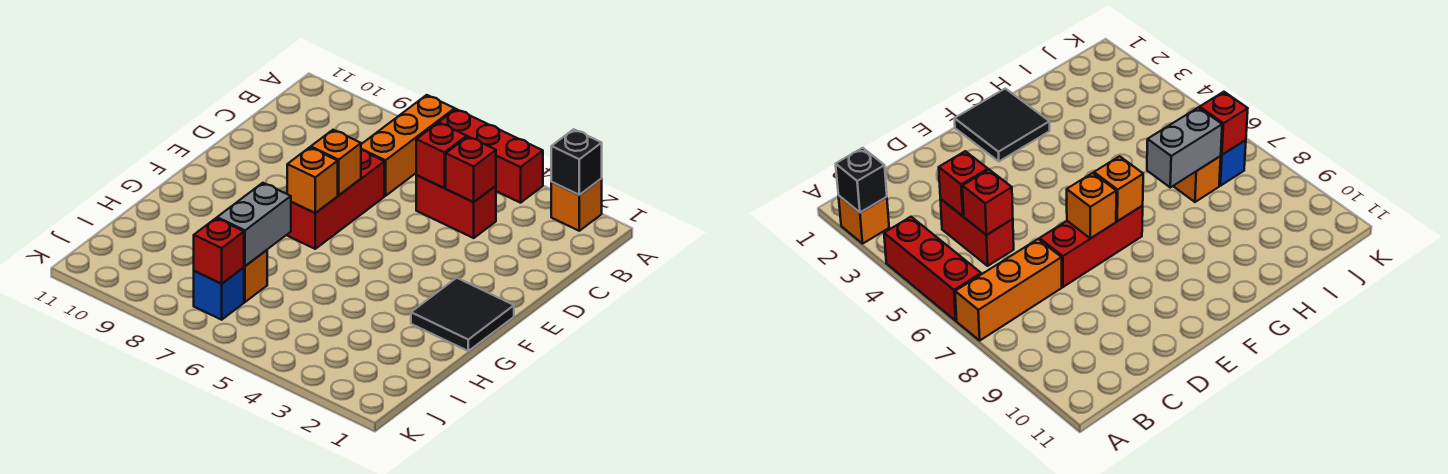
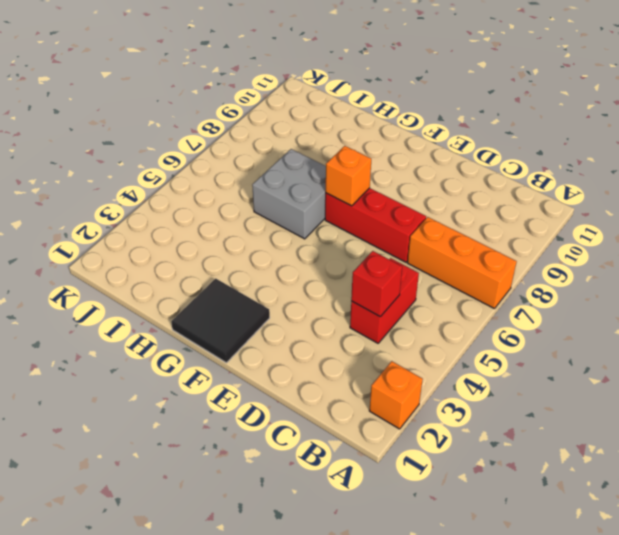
grey 2x2 brick [252,149,326,239] -> none
none -> red 1x3 brick [435,109,543,203]
none -> orange 1x1 brick [244,250,267,302]
none -> blue 1x1 brick [194,268,244,320]

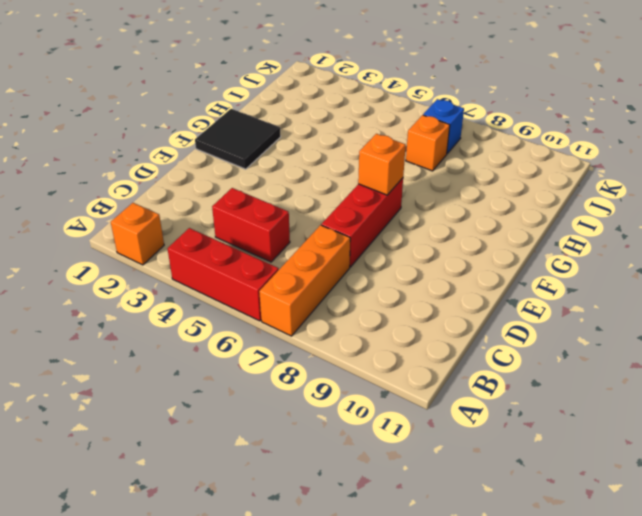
none -> black 1x1 brick [551,129,602,195]
none -> red 1x1 brick [446,137,496,202]
none -> red 1x1 brick [416,122,467,188]

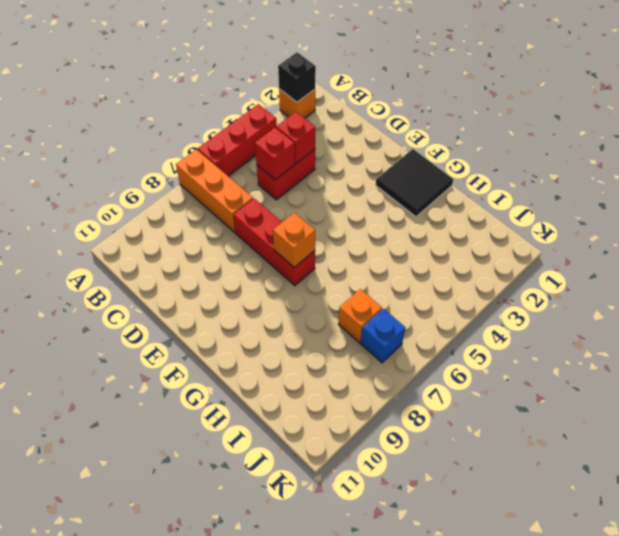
none -> orange 1x1 brick [311,130,361,195]
none -> grey 1x2 brick [217,183,291,266]
none -> red 1x1 brick [194,218,244,284]

